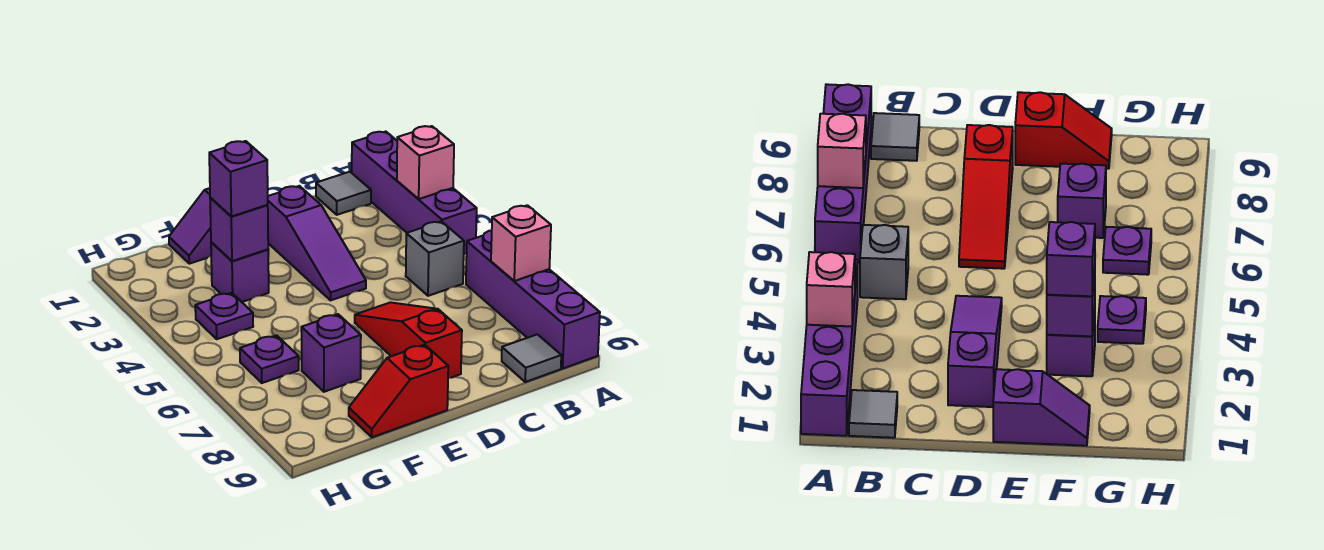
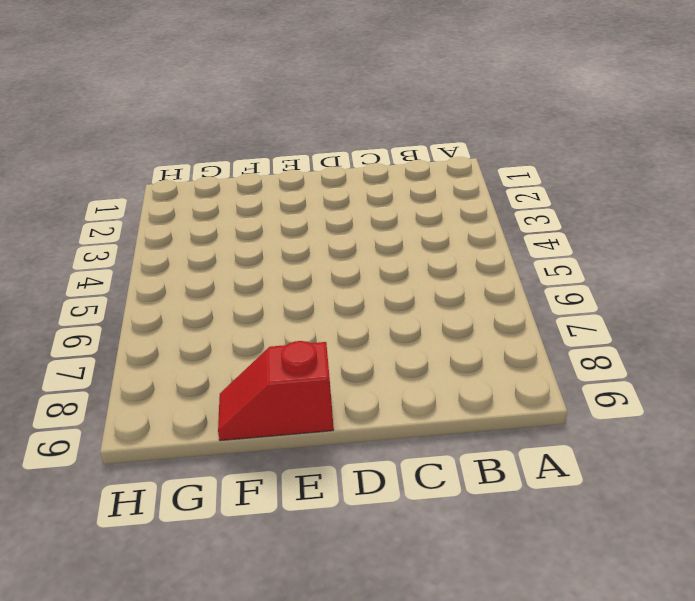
none -> purple 1x4 brick [352,132,477,254]
none -> purple 1x4 brick [466,230,600,368]
none -> grey 1x1 tile [316,172,371,215]

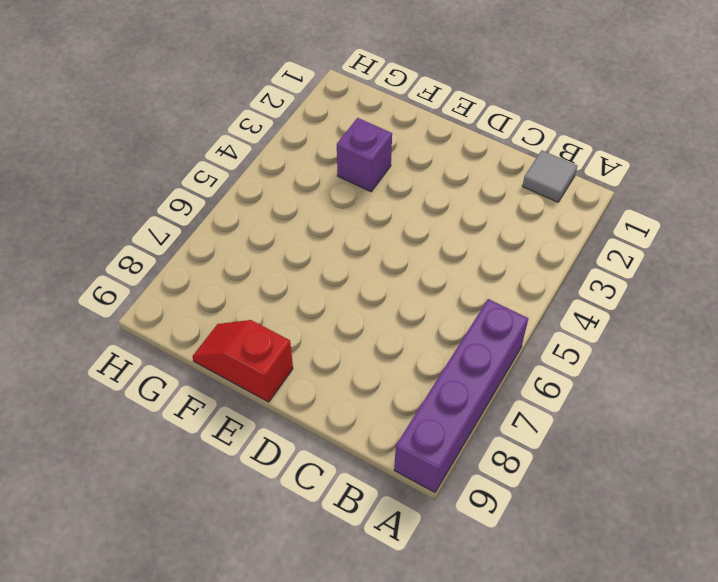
none -> purple 1x4 brick [352,132,477,254]
none -> grey 1x1 brick [406,221,464,296]
none -> grey 1x1 tile [502,334,561,382]

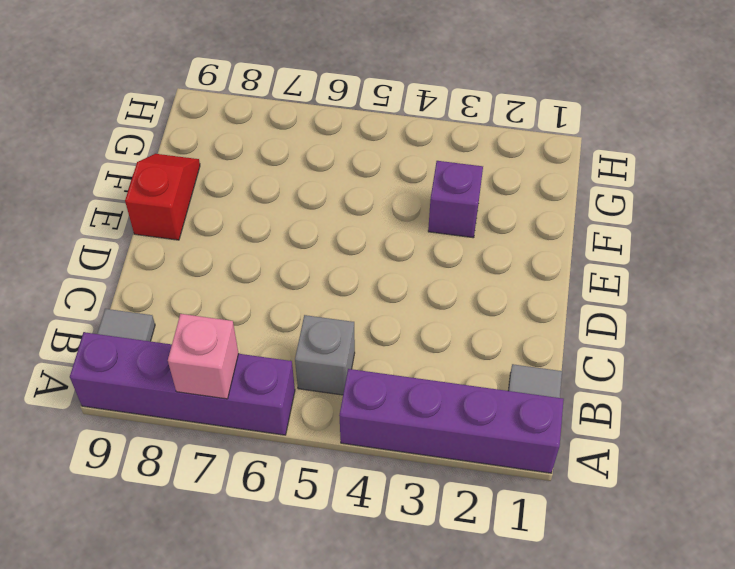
none -> purple 1x3 slope [268,186,366,300]
none -> red 1x3 slope [355,302,462,378]
none -> purple 1x2 slope [169,188,211,264]

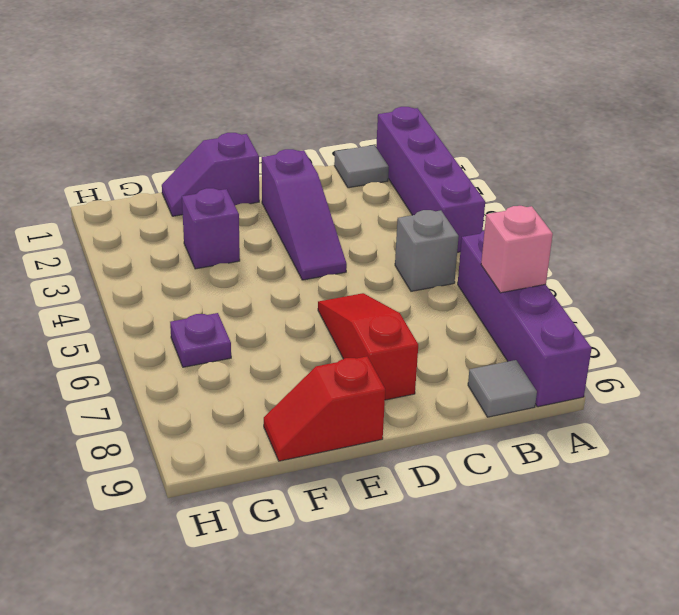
none -> purple 1x1 brick [301,314,361,392]
none -> purple 1x1 plate [195,293,253,339]
none -> pink 1x1 brick [397,126,454,199]

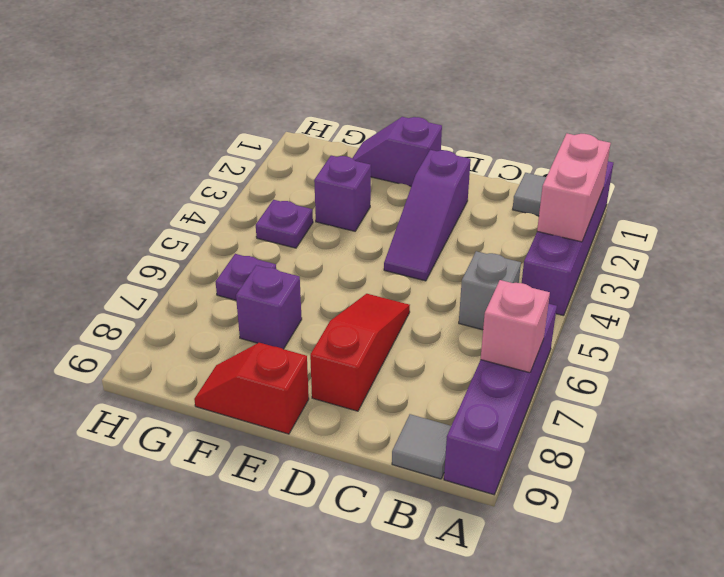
pink 1x2 brick [537,134,611,242] -> pink 1x1 brick [397,126,454,199]
none -> purple 1x1 brick [210,198,268,261]
none -> purple 1x1 brick [209,141,268,216]

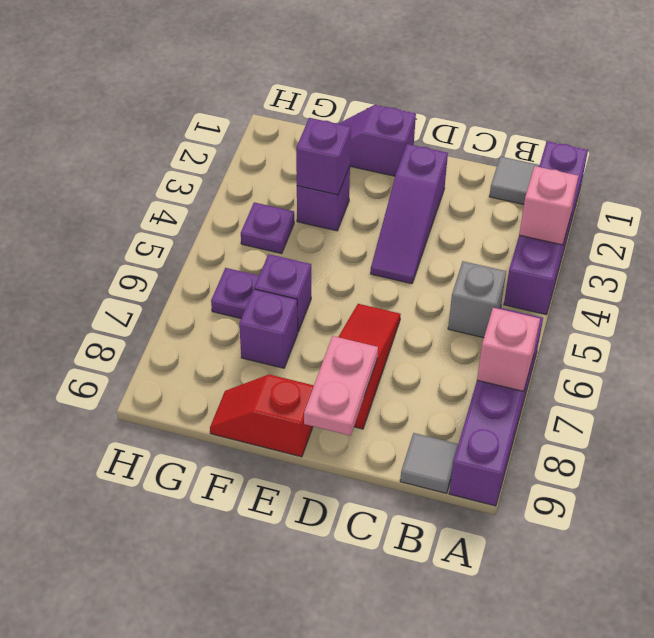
pink 1x2 plate [304,336,378,436] -> none
purple 1x1 brick [254,254,311,332] -> purple 1x1 brick moved to [209,141,268,216]

